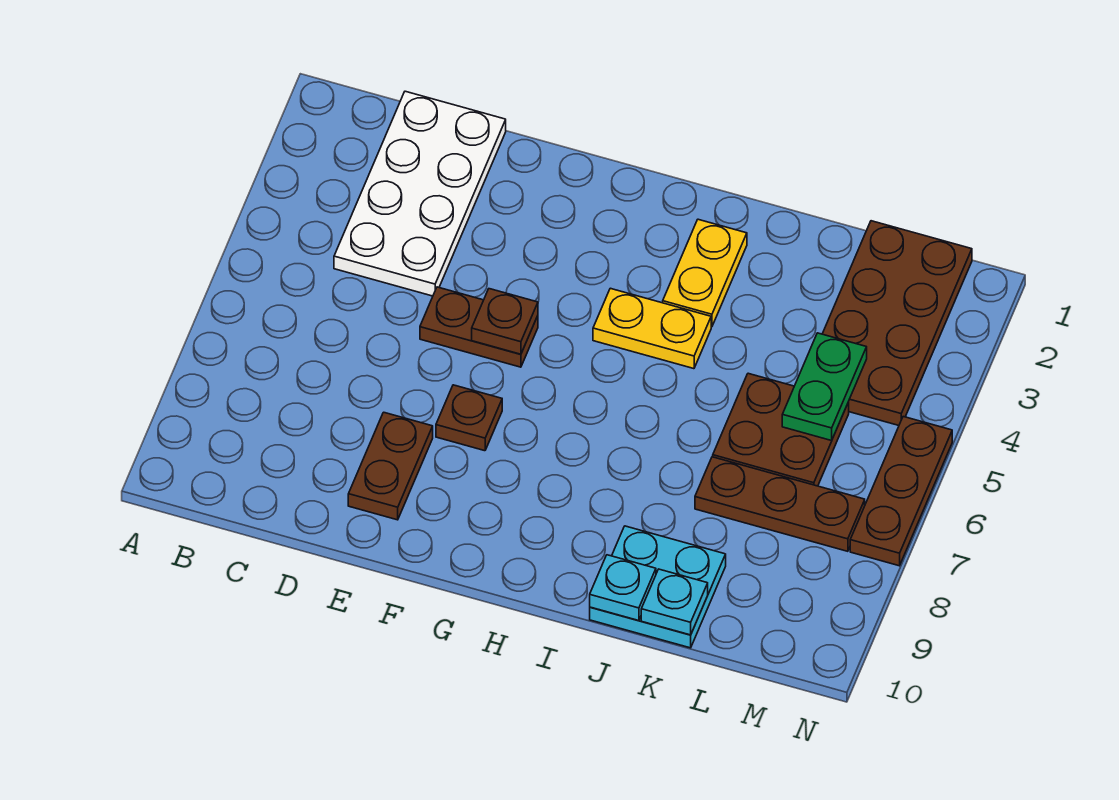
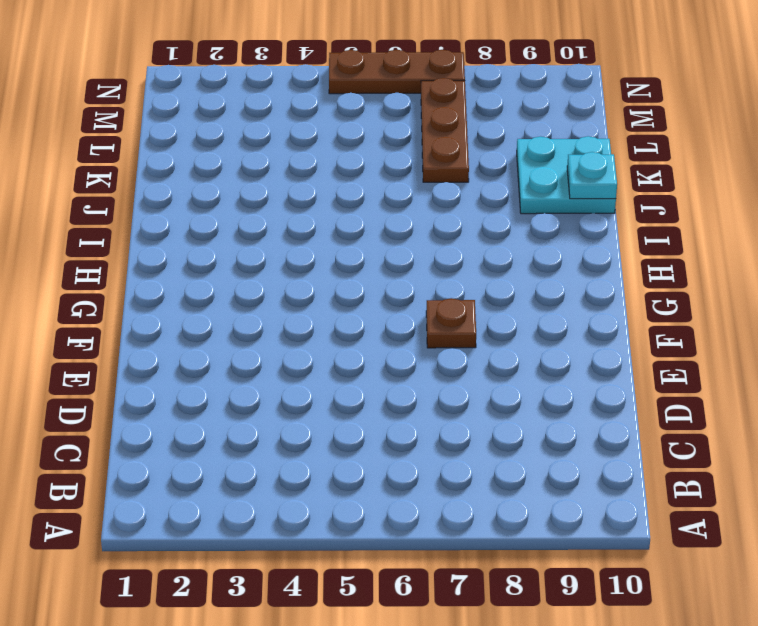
none -> white 2x4 plate [334,91,506,296]
none -> brown 1x2 plate [420,287,538,367]
none -> brown 1x2 plate [348,412,433,520]

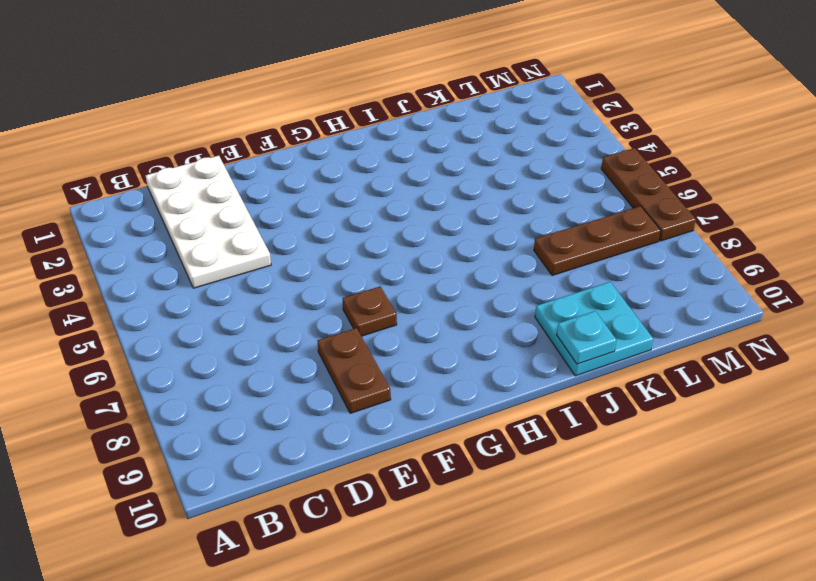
none -> brown 1x2 plate [420,287,538,367]
none -> yellow 1x2 plate [593,288,711,369]
none -> yellow 1x2 plate [663,219,747,327]

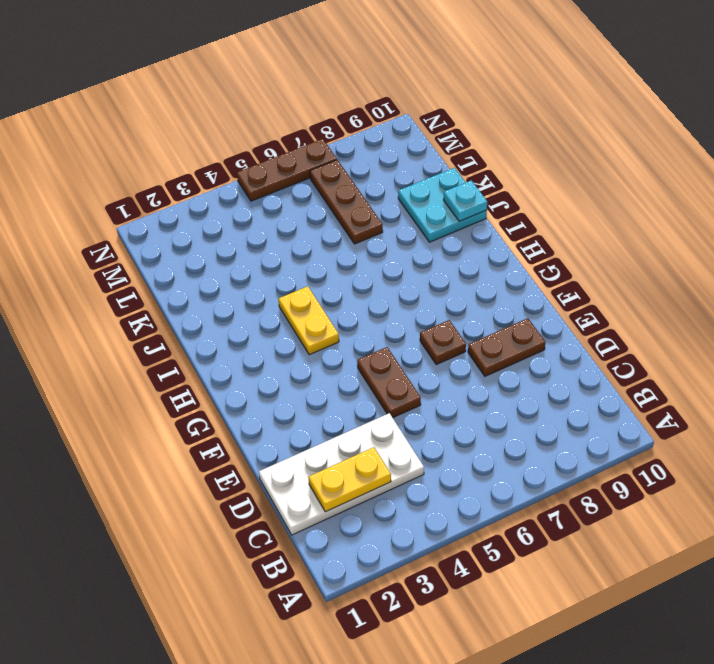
yellow 1x2 plate [308,447,391,512] -> yellow 1x2 plate moved to [663,219,747,327]
none -> brown 2x2 plate [713,373,849,486]
none -> brown 2x4 plate [823,221,972,425]
none -> brown 1x1 plate [472,289,538,354]

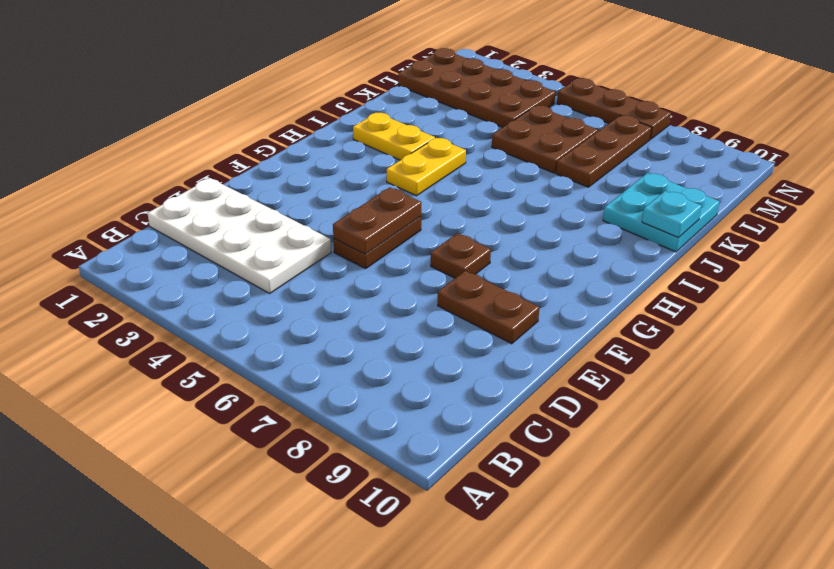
brown 1x2 plate [333,187,421,254] -> brown 1x1 plate [472,289,538,354]
none -> cyan 1x1 plate [641,569,708,635]
none -> green 1x2 plate [782,333,867,441]

